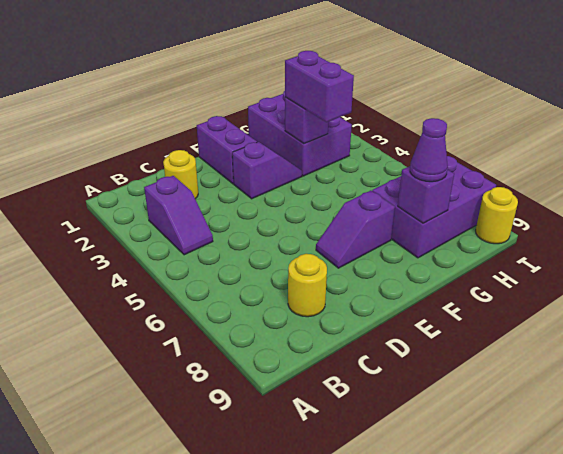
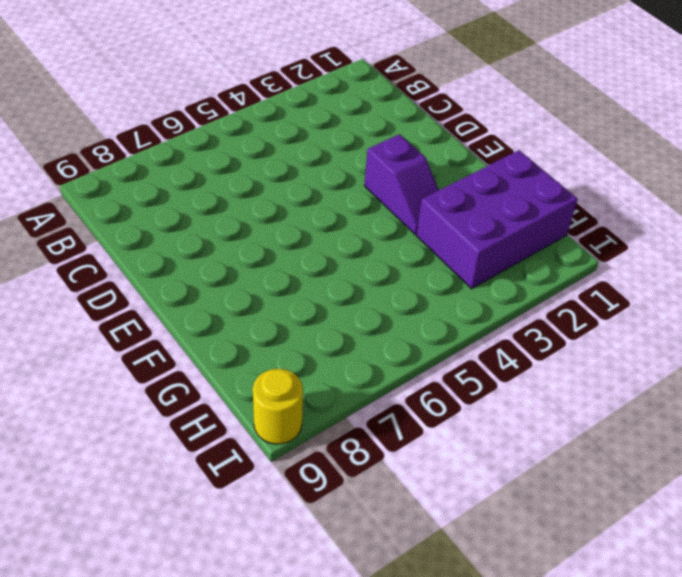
none -> purple 1x2 slope [144,176,213,255]
none -> yellow 1x1 round brick [163,150,198,199]
none -> yellow 1x1 round brick [288,254,327,317]

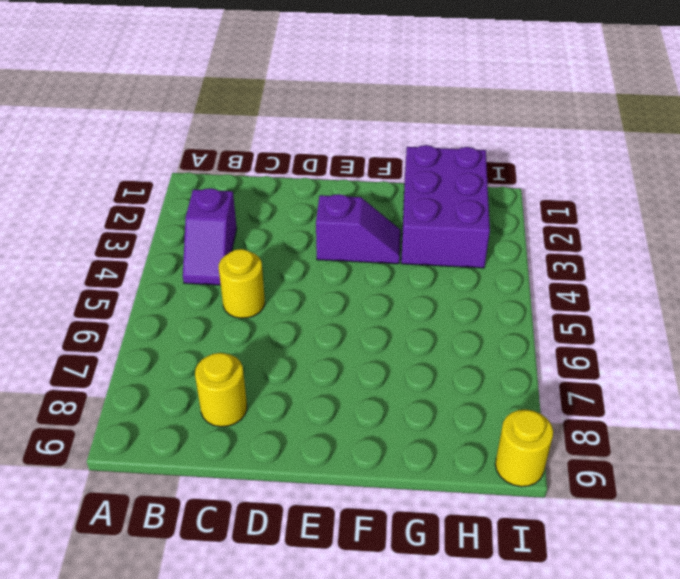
yellow 1x1 round brick [219,249,265,318] -> yellow 1x1 round brick moved to [163,150,198,199]
none -> purple 1x2 brick [197,116,257,184]
none -> purple 1x2 slope [316,191,395,268]
none -> purple 2x3 brick [372,156,496,258]

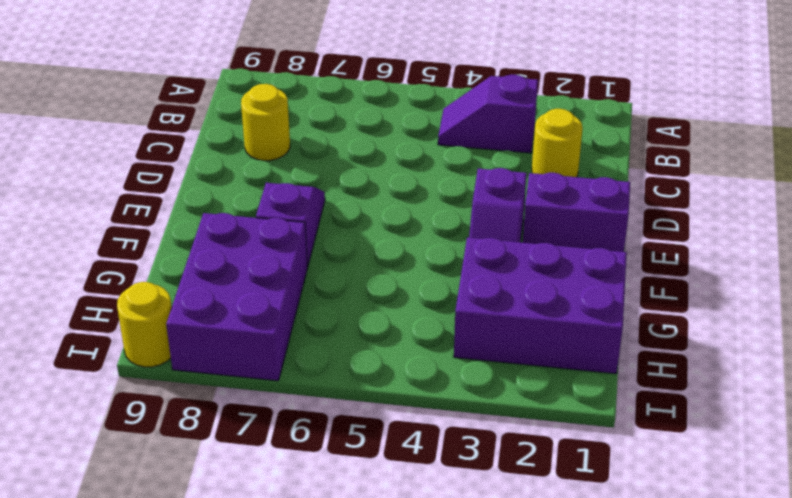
none -> purple 1x1 brick [285,97,328,144]
none -> purple 1x1 brick [398,166,454,223]
none -> purple 1x2 brick [285,51,354,122]

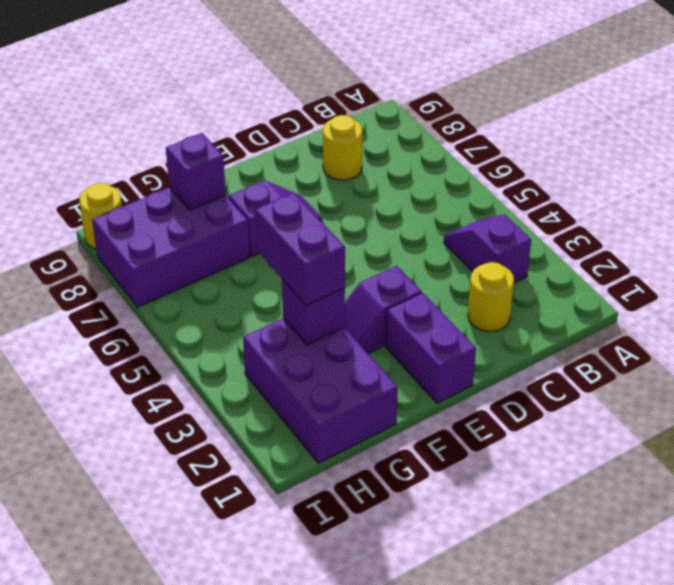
none -> purple 1x1 cone [410,118,448,182]

